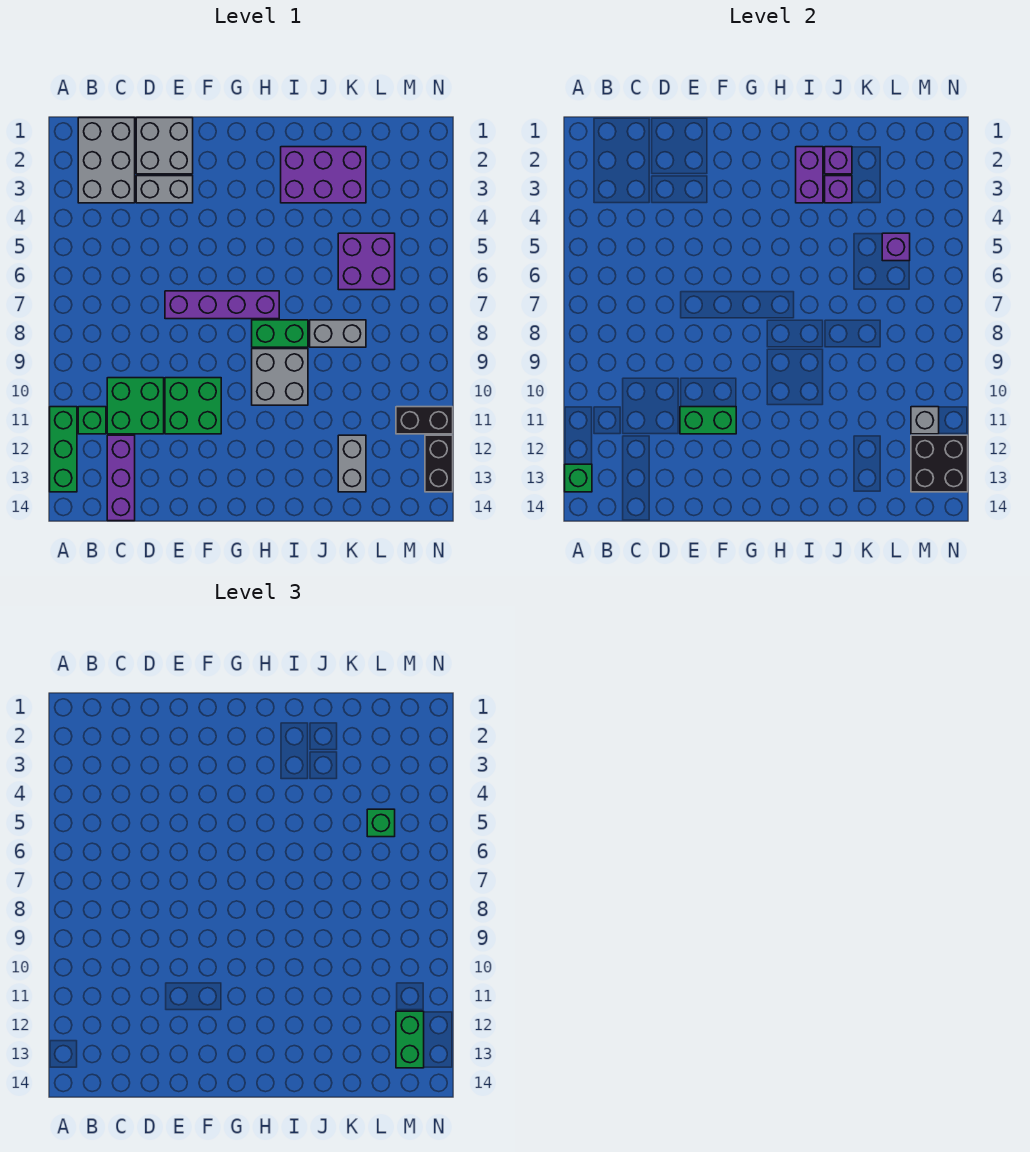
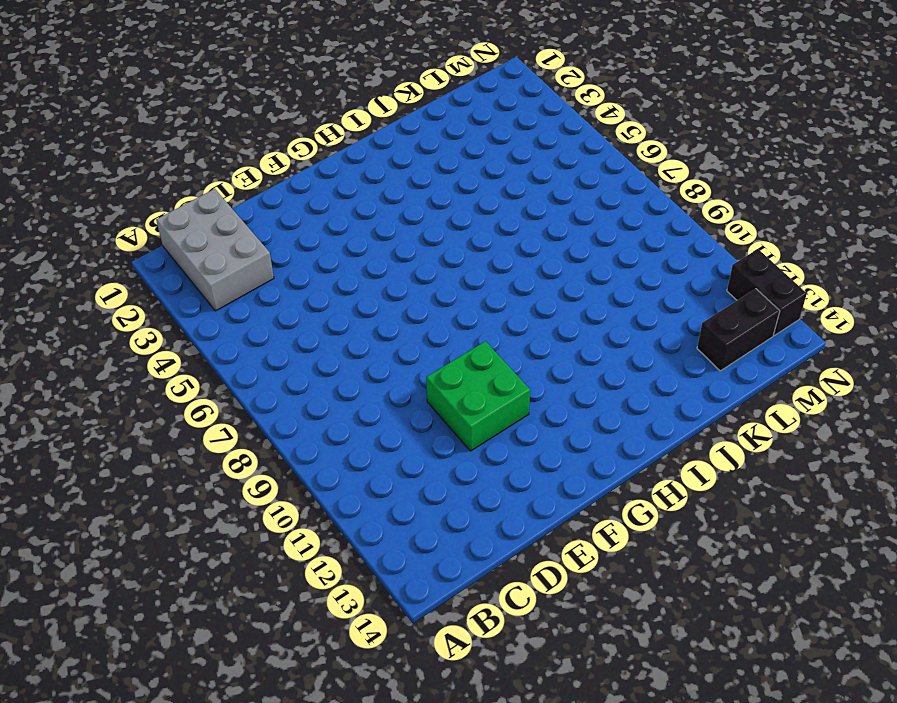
black 1x2 brick [697,289,780,371] -> black 1x2 brick moved to [396,407,453,434]
none -> green 1x3 brick [50,407,77,492]
none -> green 1x1 brick [78,407,106,434]
none -> green 2x2 brick [107,378,164,434]

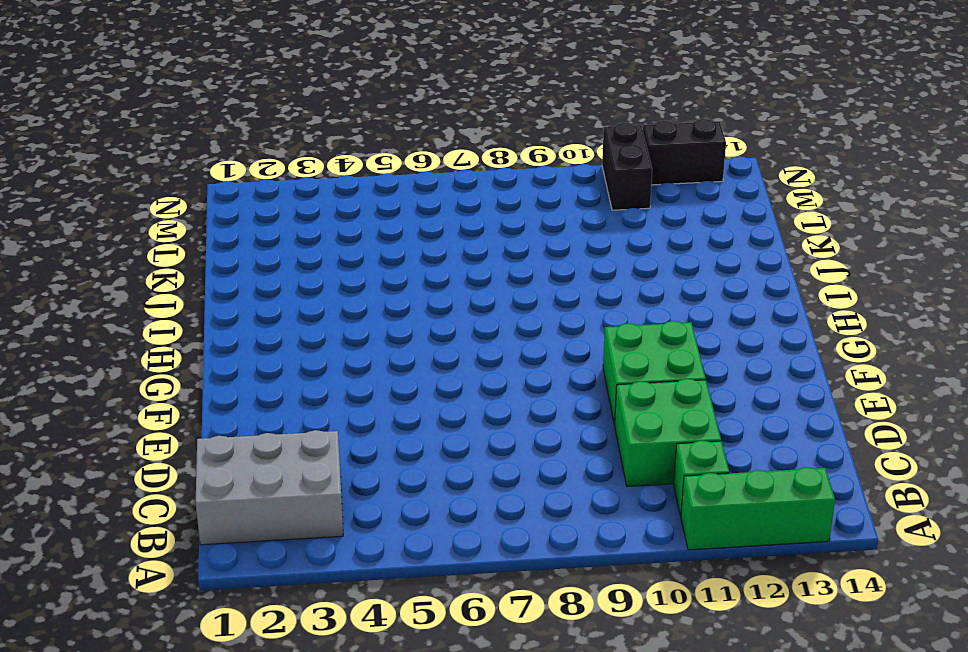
none -> purple 1x3 brick [107,435,135,521]
none -> grey 2x2 brick [136,118,193,174]
none -> grey 1x2 brick [136,176,193,203]

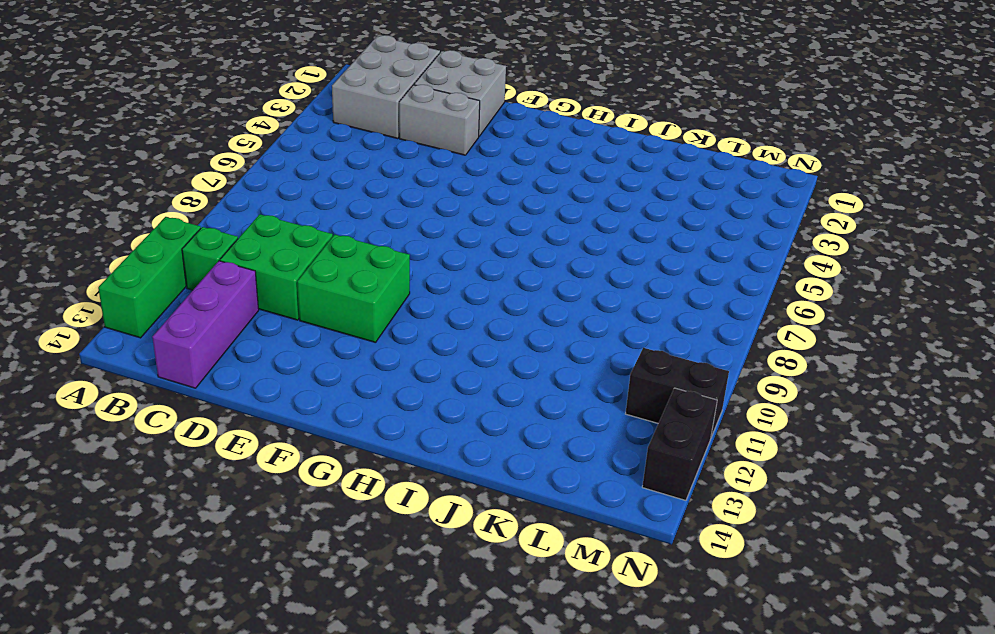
none -> purple 1x4 brick [165,291,279,319]
none -> green 1x2 brick [252,320,308,347]
none -> grey 2x2 brick [252,349,308,405]

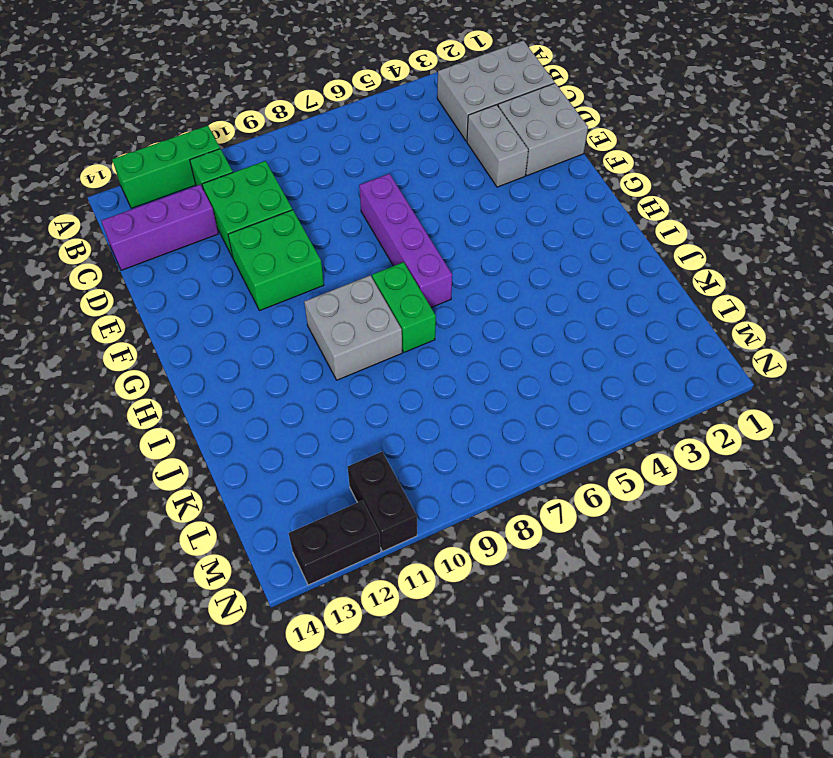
none -> purple 2x3 brick [281,147,366,203]
none -> grey 1x2 brick [310,320,366,347]
none -> purple 2x2 brick [338,233,395,290]

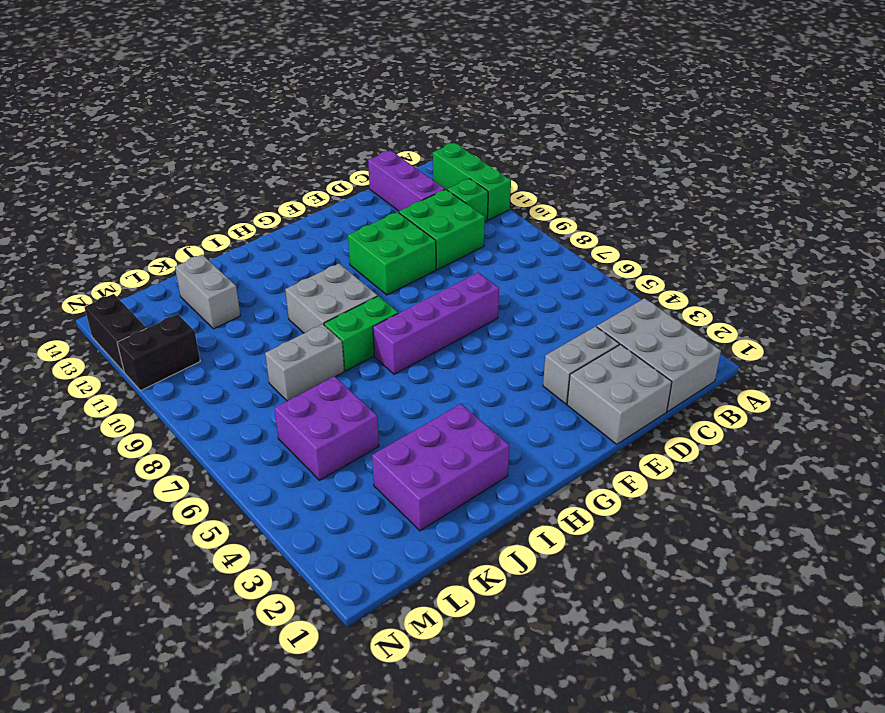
none -> green 1x1 brick [565,464,592,492]
none -> green 1x2 brick [680,407,736,434]
none -> purple 1x2 brick [796,147,823,203]

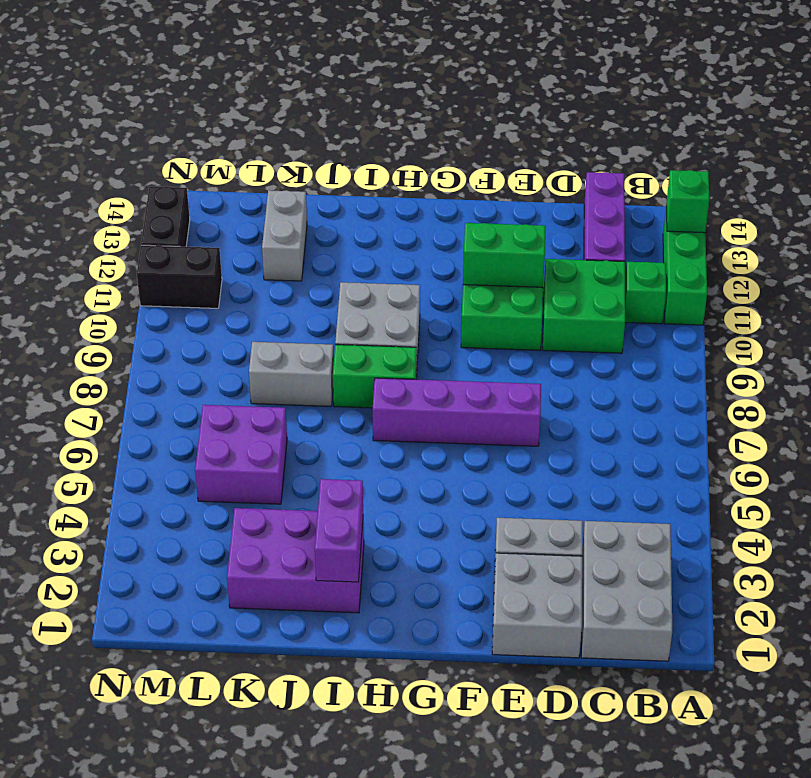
none -> purple 1x1 brick [825,147,852,174]
none -> purple 1x1 brick [825,176,852,203]
none -> purple 1x1 brick [882,233,910,261]

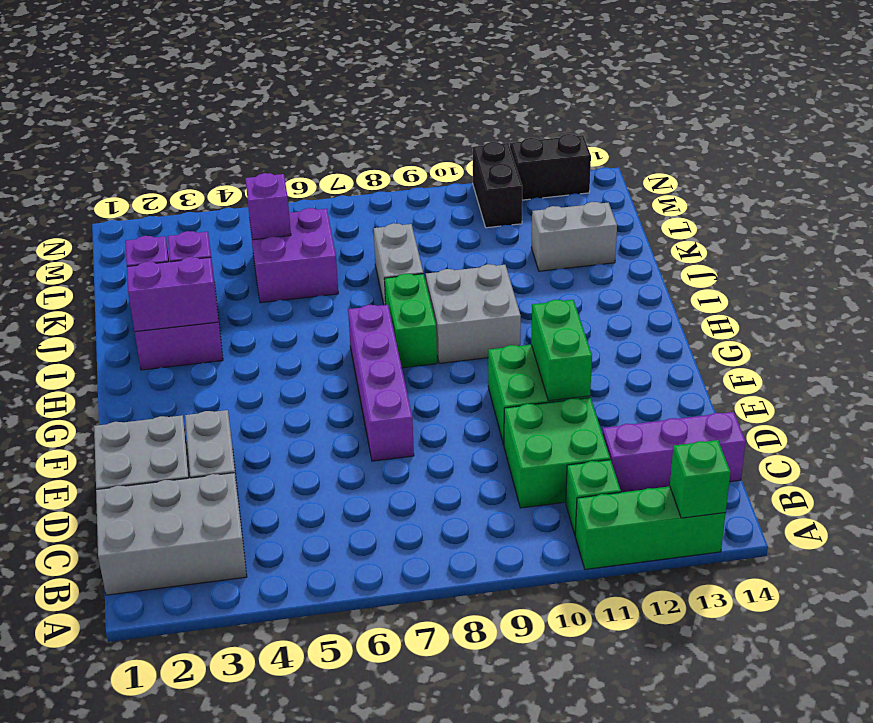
none -> grey 1x1 brick [911,407,939,434]
none -> black 2x2 brick [911,435,968,492]
none -> green 1x1 brick [367,809,395,837]

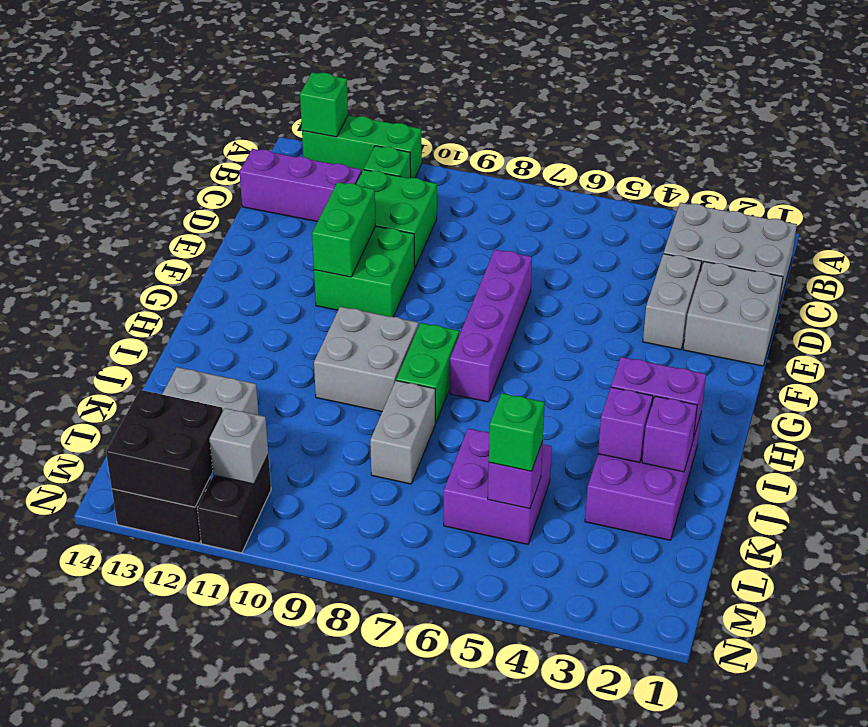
none -> green 1x2 brick [396,1011,424,1068]

